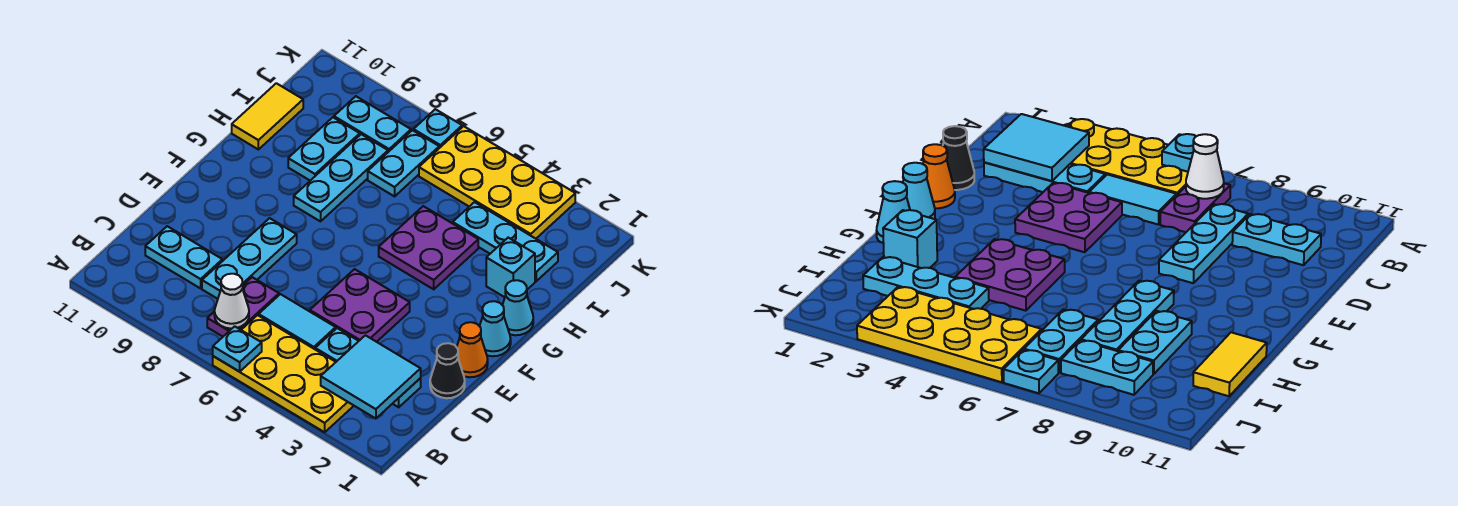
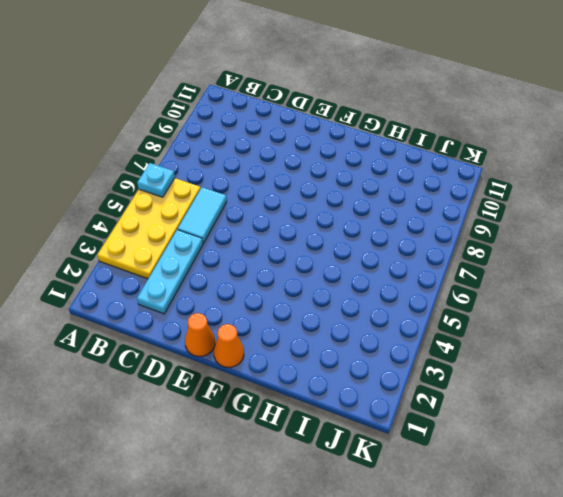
orange 1x1 cone [214,324,244,367] -> cyan 1x1 cone [480,301,511,356]
none -> purple 1x2 plate [207,277,279,337]
none -> cyan 1x3 plate [202,218,297,299]
none -> cyan 1x2 plate [145,226,222,288]

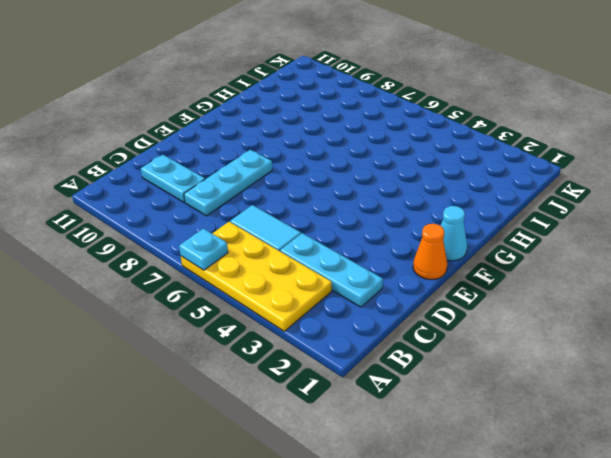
none -> purple 1x2 plate [207,277,279,337]
none -> black 1x1 cone [430,343,465,398]
none -> purple 2x2 plate [310,269,410,342]

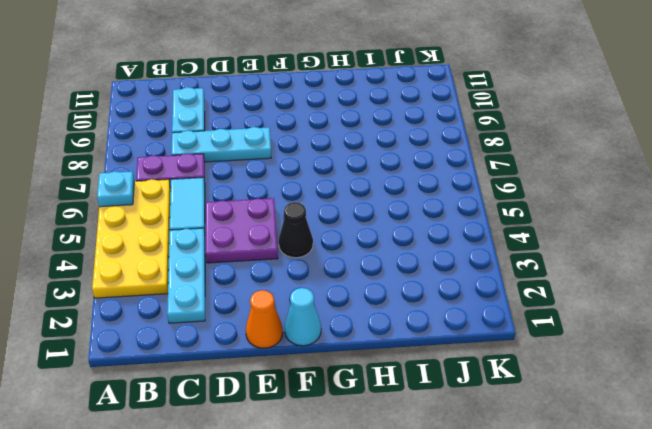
black 1x1 cone [279,202,313,258] -> black 1x1 cone moved to [430,343,465,398]
none -> cyan 1x1 cone [503,280,533,335]
none -> purple 2x2 plate [379,206,478,289]
none -> cyan 1x3 plate [294,134,388,221]

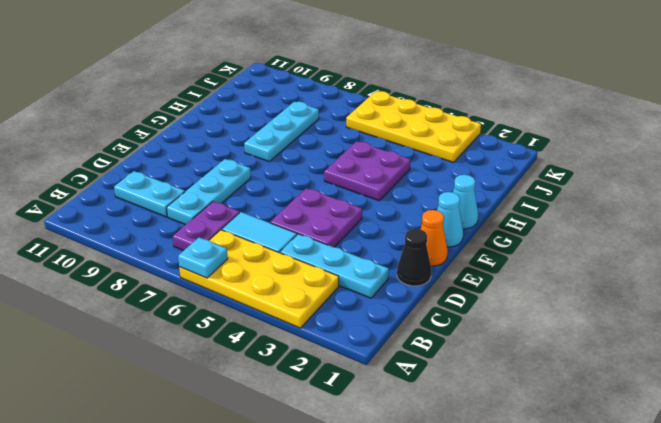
none -> cyan 1x1 brick [486,238,535,297]
none -> cyan 1x2 plate [288,117,360,181]
none -> yellow 1x2 tile [232,83,303,149]

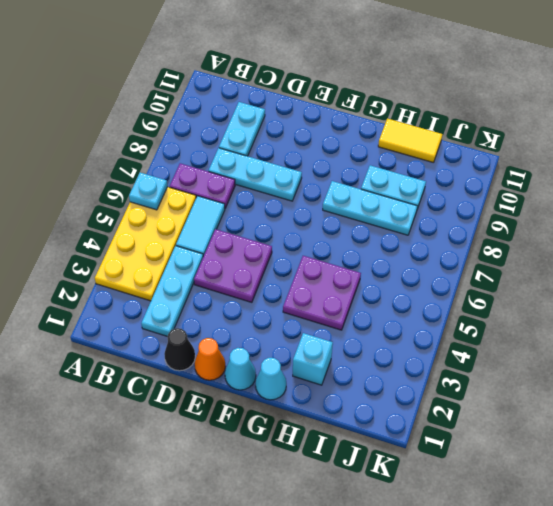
none -> cyan 1x3 plate [453,202,558,281]
none -> cyan 1x2 plate [368,130,439,196]
none -> yellow 2x4 plate [419,126,575,239]

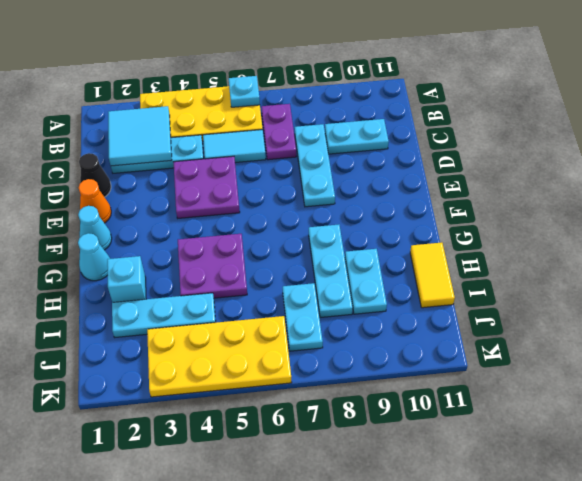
none -> cyan 1x2 plate [334,96,411,152]
none -> cyan 1x1 plate [413,109,462,148]
none -> white 1x1 cone [214,274,249,329]

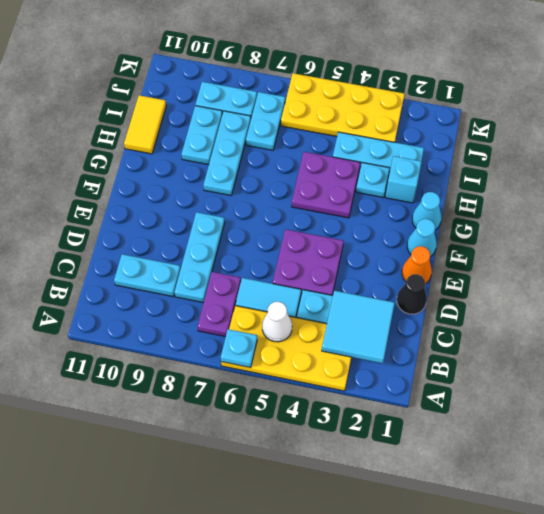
white 1x1 cone [262,302,292,342] -> white 1x1 cone moved to [214,274,249,329]
cyan 1x1 plate [356,163,390,198] -> cyan 1x1 plate moved to [413,109,462,148]

